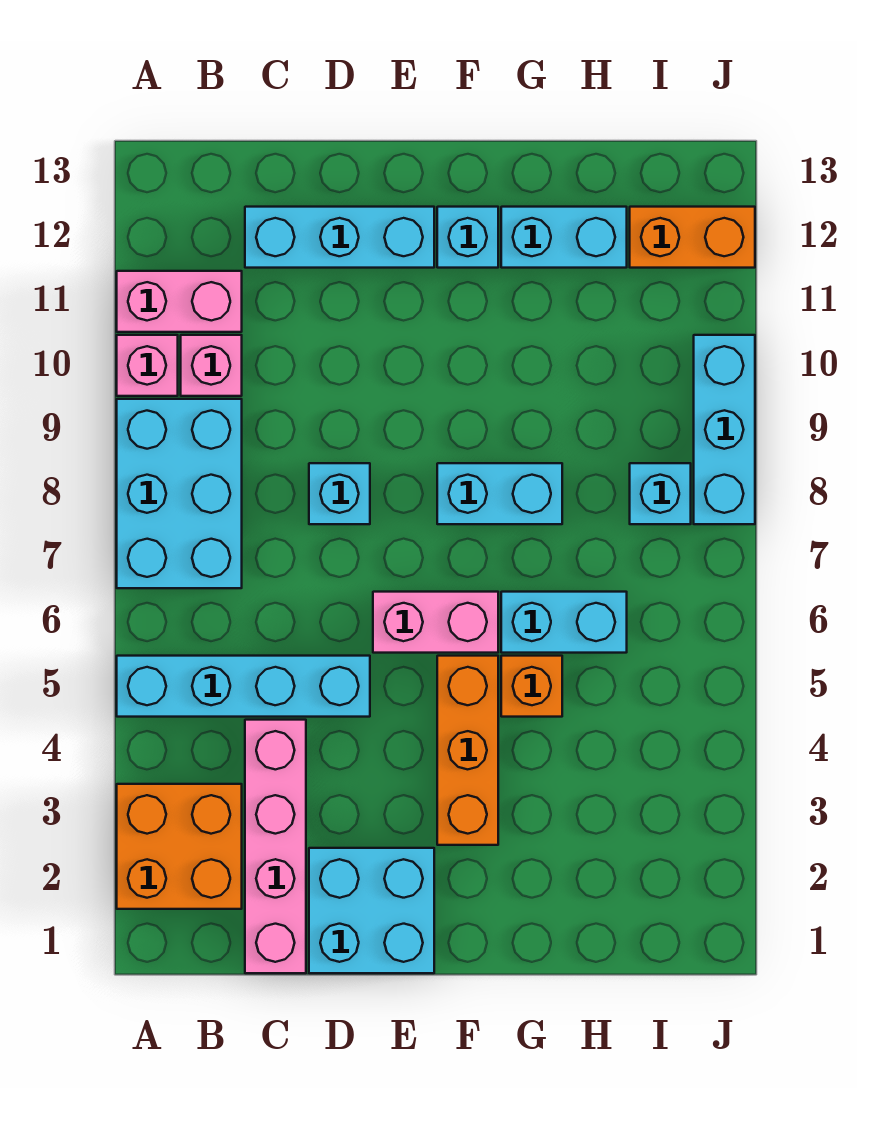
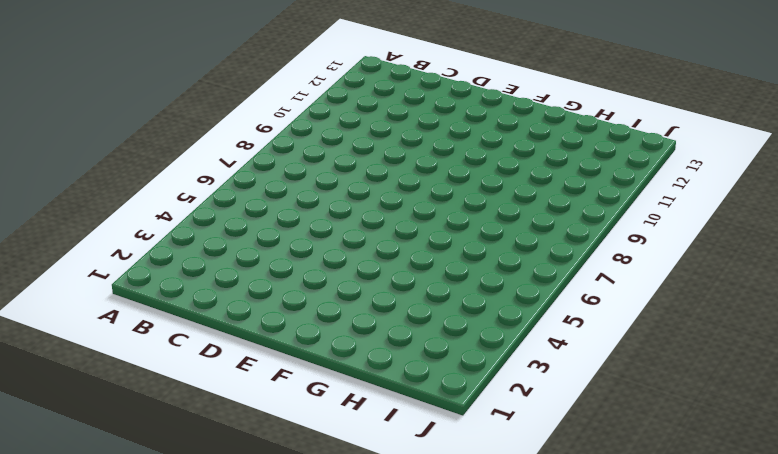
none -> orange 2x2 brick [117,784,242,909]
none -> cyan 1x4 brick [117,656,370,717]
none -> cyan 2x3 brick [117,399,242,588]

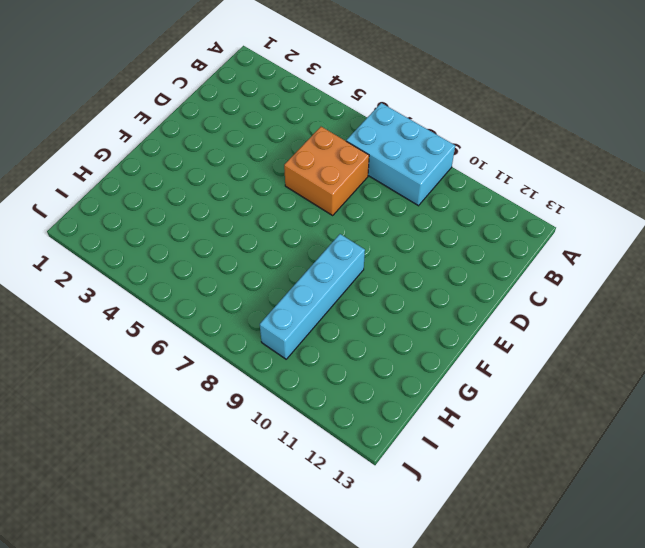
orange 2x2 brick [284,127,369,215] -> orange 2x2 brick moved to [117,784,242,909]
cyan 1x4 brick [260,234,365,359] -> cyan 1x4 brick moved to [117,656,370,717]
none -> pink 1x1 brick [117,335,178,396]
none -> pink 1x2 brick [117,271,242,332]
none -> pink 1x1 brick [181,335,242,396]

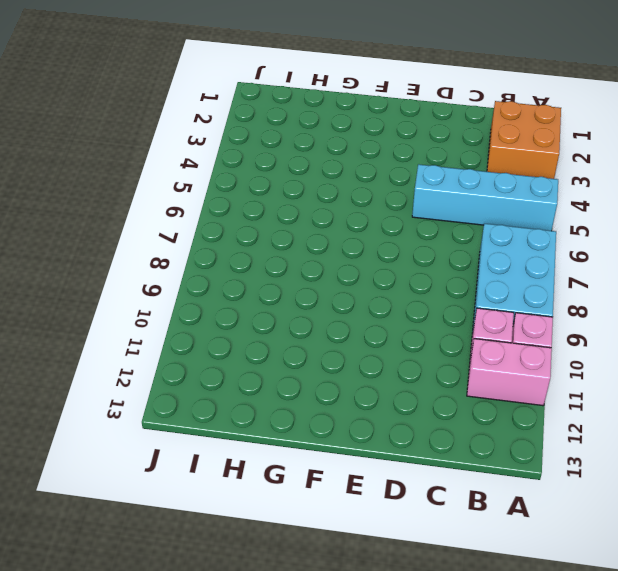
none -> pink 1x4 brick [245,720,306,973]
none -> cyan 1x3 brick [245,207,434,268]
none -> cyan 2x2 brick [309,848,434,973]

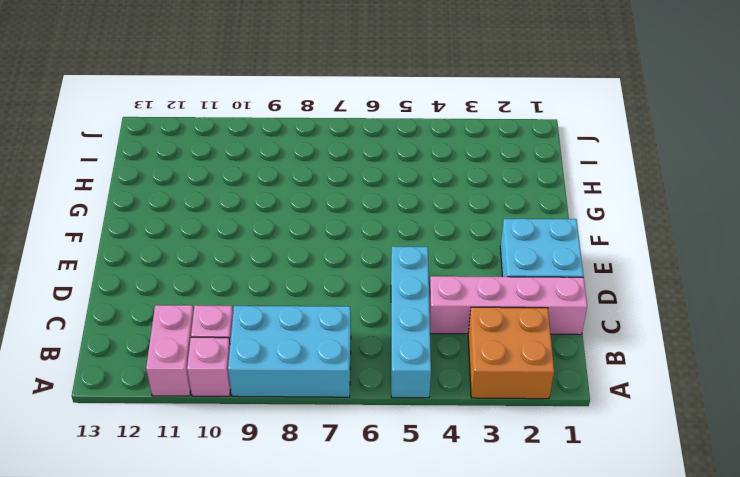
none -> cyan 1x3 brick [245,207,434,268]
none -> cyan 1x1 brick [309,463,370,524]
none -> pink 1x2 brick [373,592,498,653]

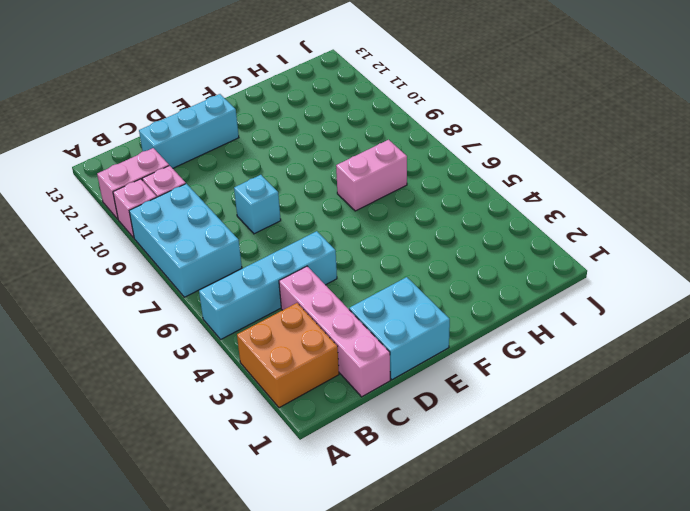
pink 1x2 brick [336,140,407,211] -> pink 1x2 brick moved to [373,592,498,653]
none -> orange 1x3 brick [437,656,498,845]
none -> cyan 1x2 brick [437,463,562,524]
none -> cyan 1x1 brick [437,207,498,268]

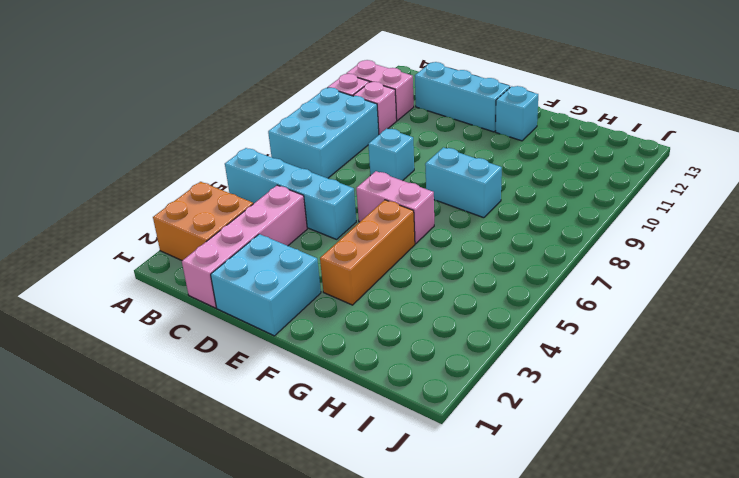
none -> orange 1x1 brick [501,656,562,717]
none -> cyan 1x2 brick [501,592,627,653]
none -> cyan 1x2 brick [501,207,627,268]

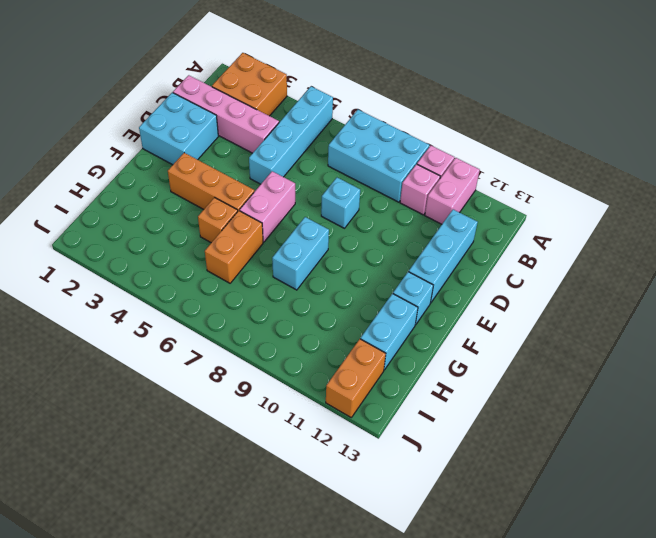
orange 1x2 brick [205,211,263,283] -> cyan 1x2 brick [501,592,627,653]
none -> cyan 1x1 brick [630,463,691,524]
none -> cyan 1x3 brick [694,335,755,524]

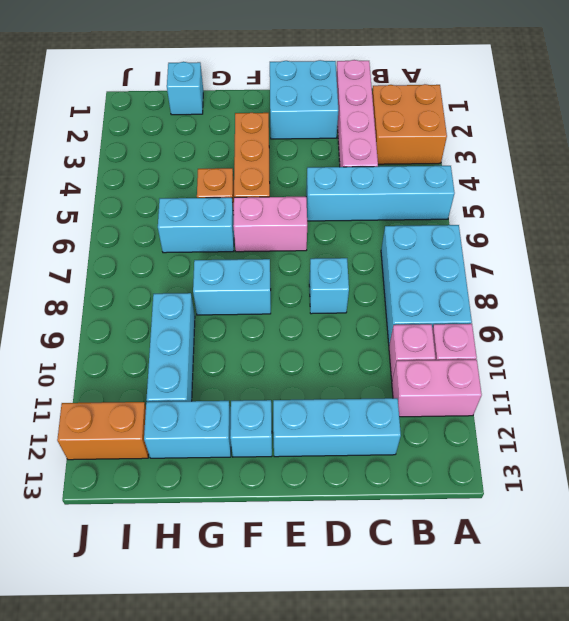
cyan 1x1 brick [167,62,203,115] -> cyan 1x1 brick moved to [630,463,691,524]
cyan 1x3 brick [146,293,195,402] -> cyan 1x3 brick moved to [694,335,755,524]

